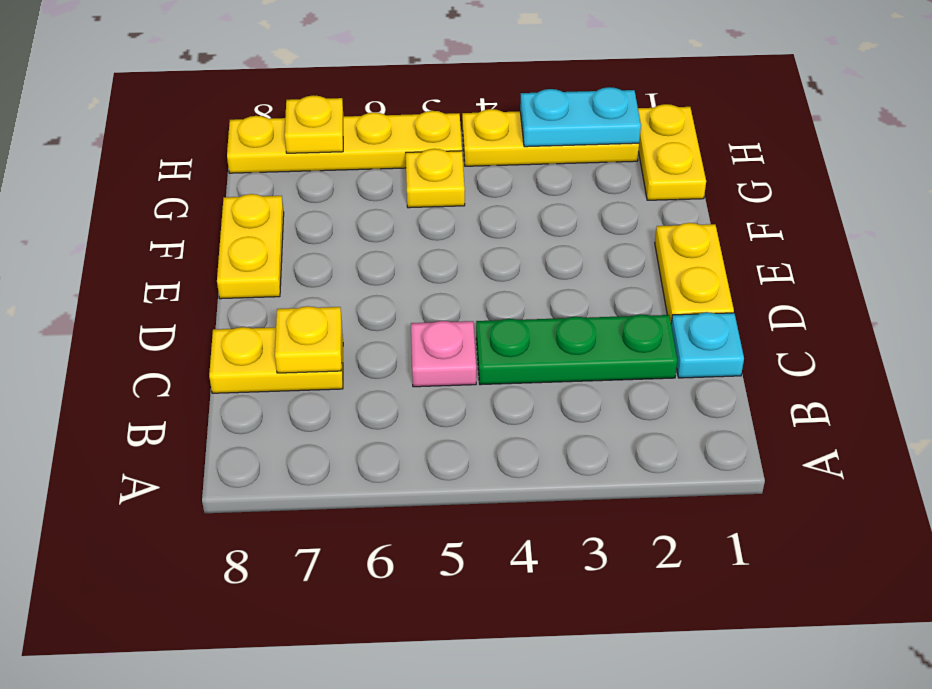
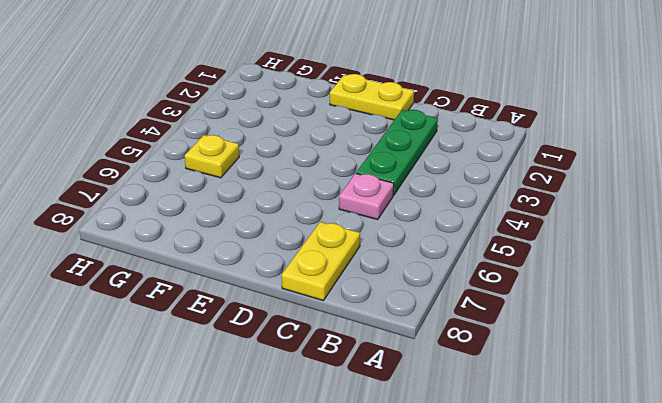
none -> cyan 1x1 plate [671,312,744,378]
none -> yellow 1x2 plate [217,194,284,299]
none -> yellow 1x2 plate [638,104,706,200]

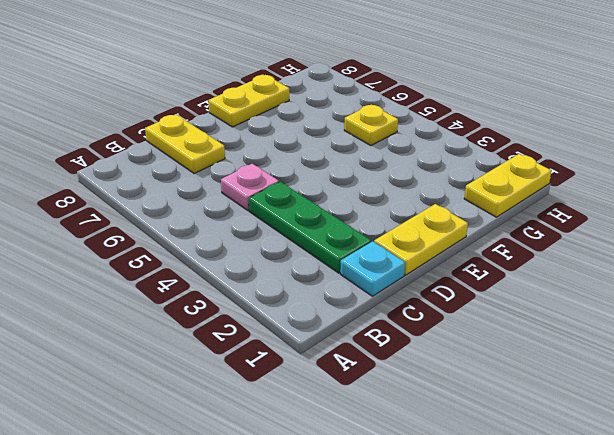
none -> yellow 1x3 plate [462,109,639,166]
none -> yellow 1x4 plate [227,111,462,173]
none -> yellow 1x1 plate [275,306,342,373]

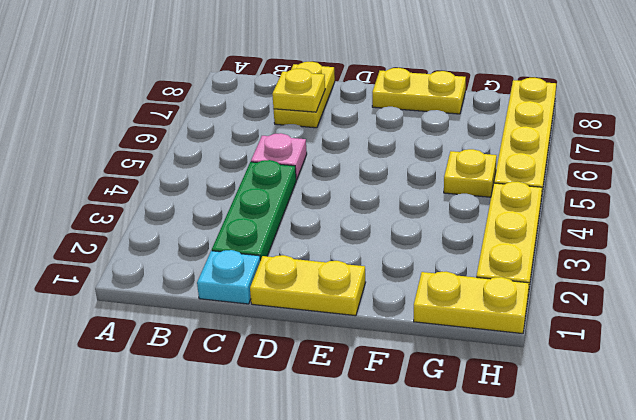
none -> cyan 1x2 plate [520,87,641,147]
none -> yellow 1x1 plate [285,95,343,153]

